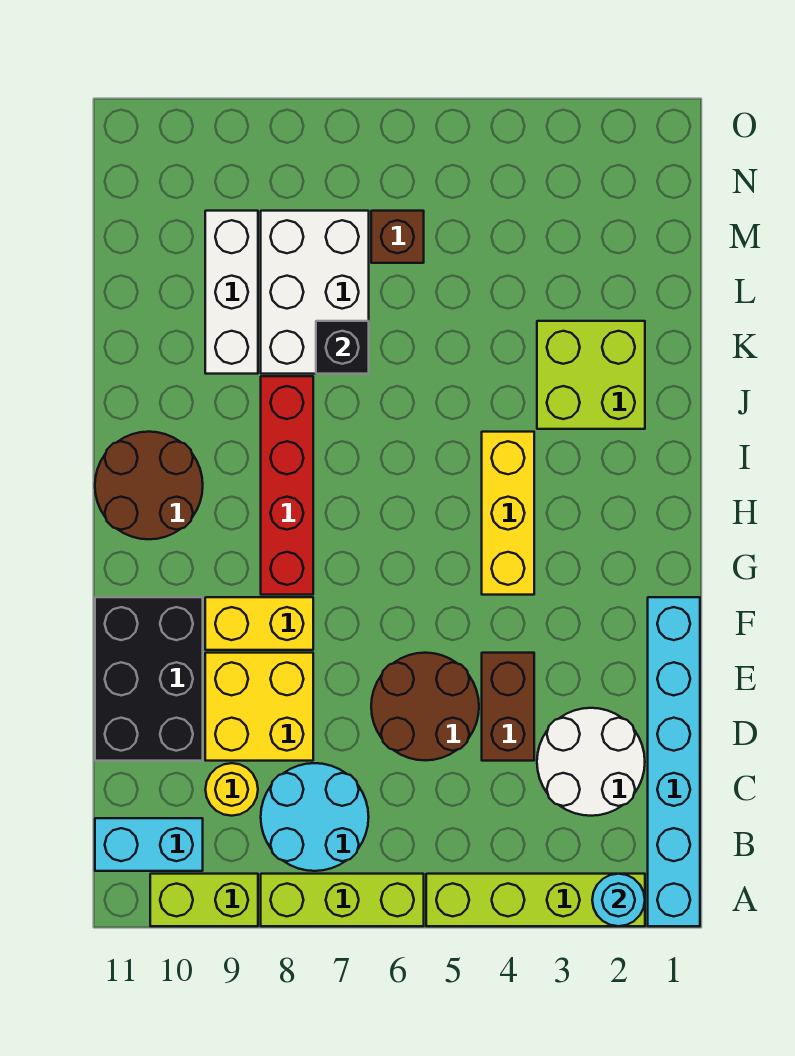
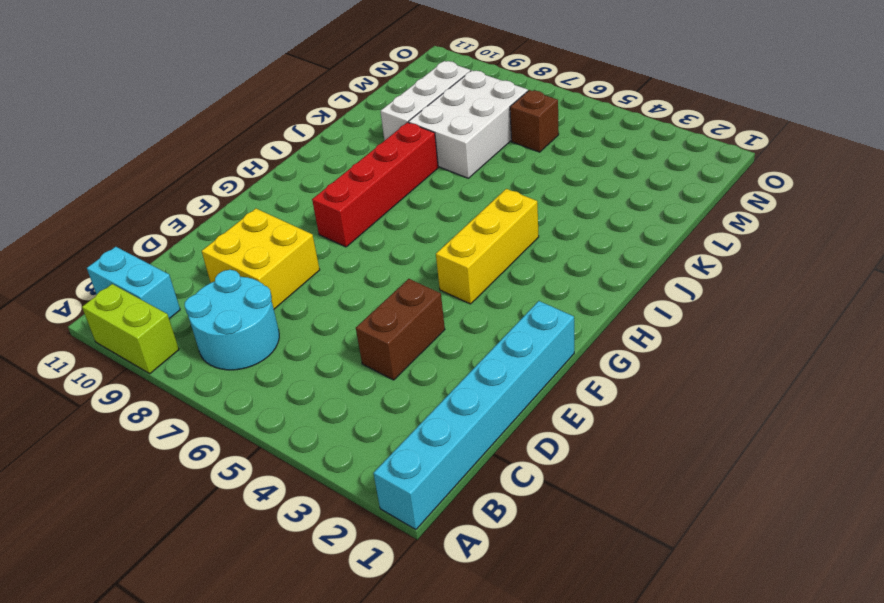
none -> lime 1x4 brick [426,874,645,926]
none -> lime 1x3 brick [261,874,424,926]
none -> white 2x2 round brick [537,708,645,816]

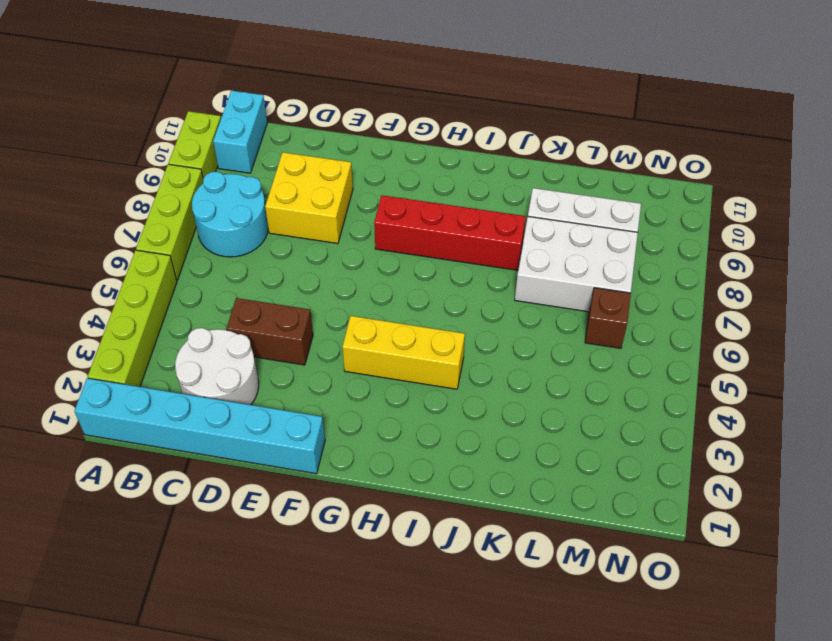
none -> yellow 1x1 round brick [205,763,258,816]
none -> brown 2x2 round brick [371,653,479,760]
none -> black 2x3 brick [95,597,203,761]

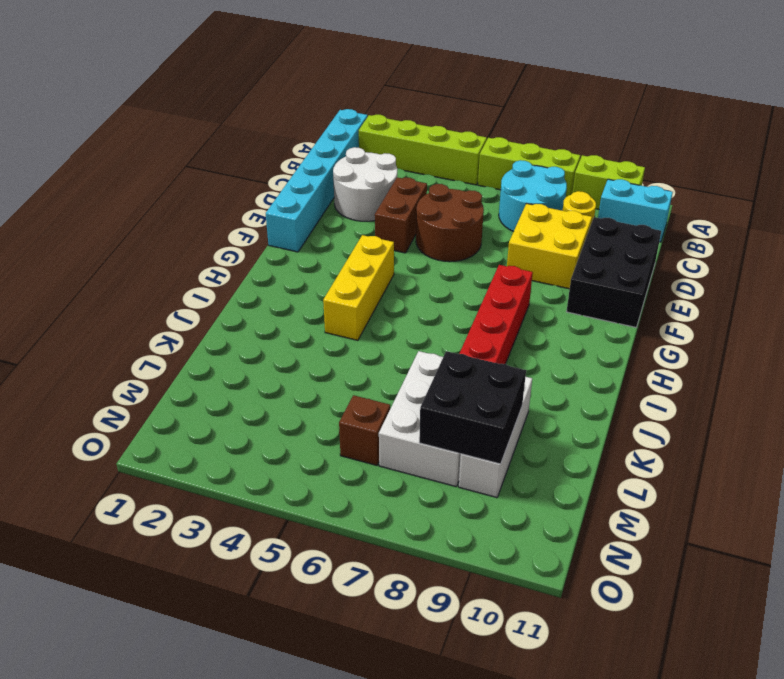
black 2x2 brick [419,351,526,464] -> none
none -> yellow 1x2 brick [205,597,313,650]
none -> brown 2x2 round brick [95,432,203,539]
none -> lime 2x2 brick [537,321,645,429]

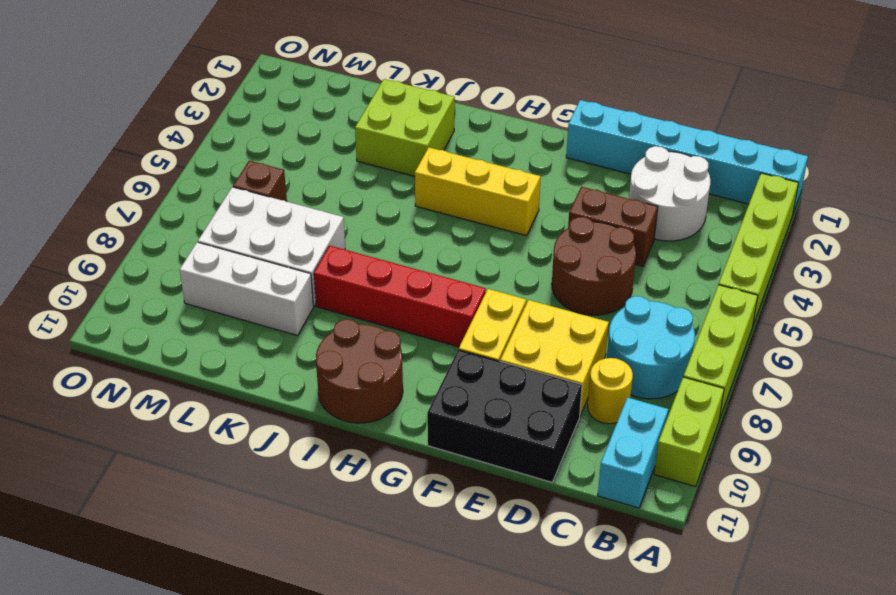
none -> cyan 1x1 round brick [592,874,645,926]
none -> black 1x1 brick [316,321,369,374]

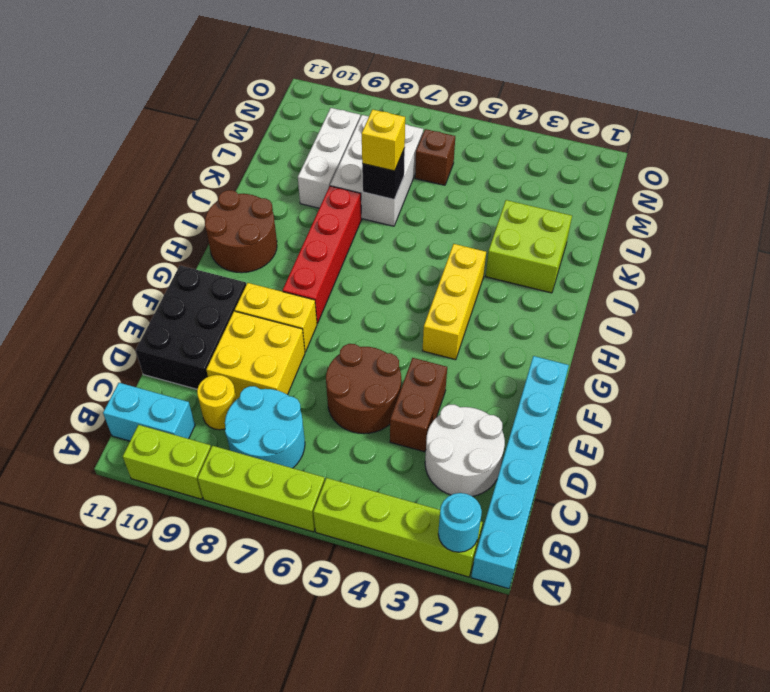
yellow 1x1 brick [362,110,405,171] -> none

